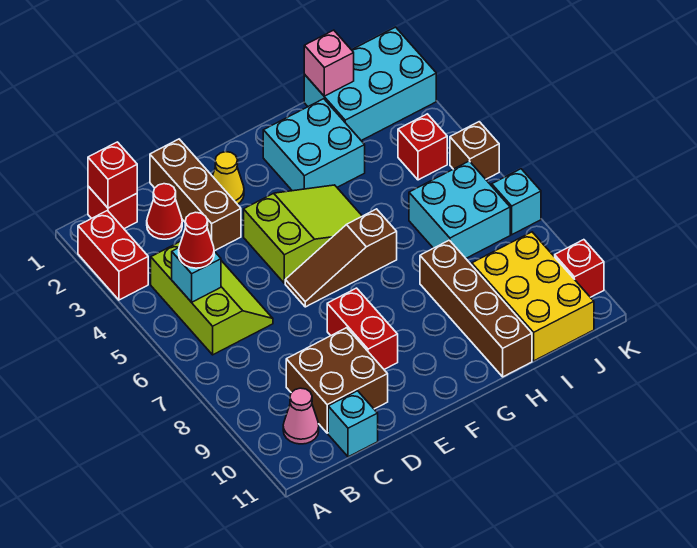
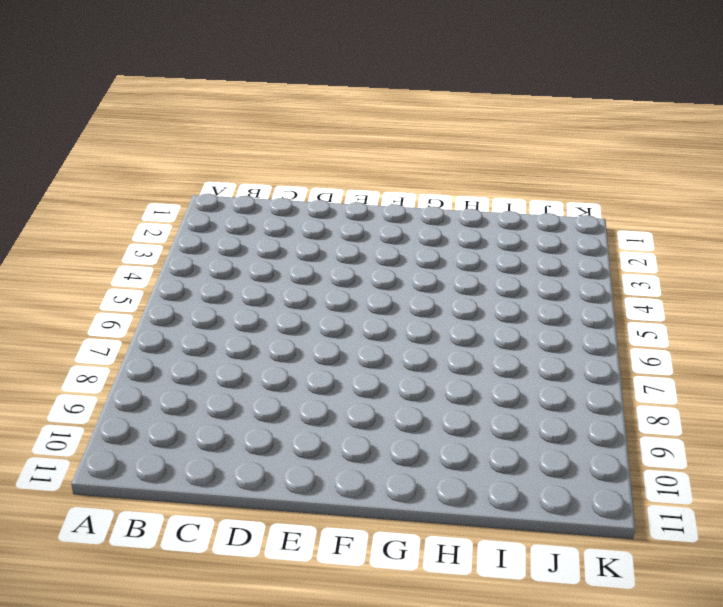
none -> red 1x2 brick [78,211,148,300]
none -> red 1x1 brick [88,186,137,229]
none -> lime 2x3 slope [151,241,273,355]

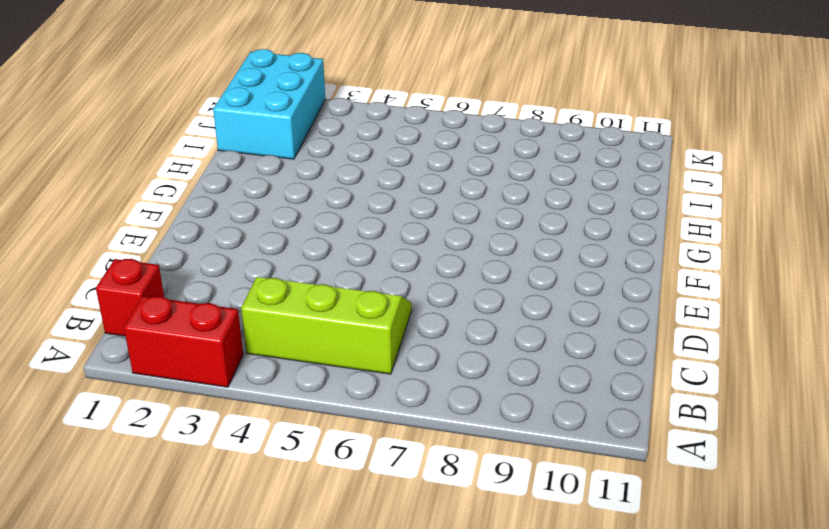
none -> pink 1x1 cone [283,388,319,444]
none -> red 1x1 cone [147,184,182,239]
none -> brown 2x2 brick [286,328,388,433]

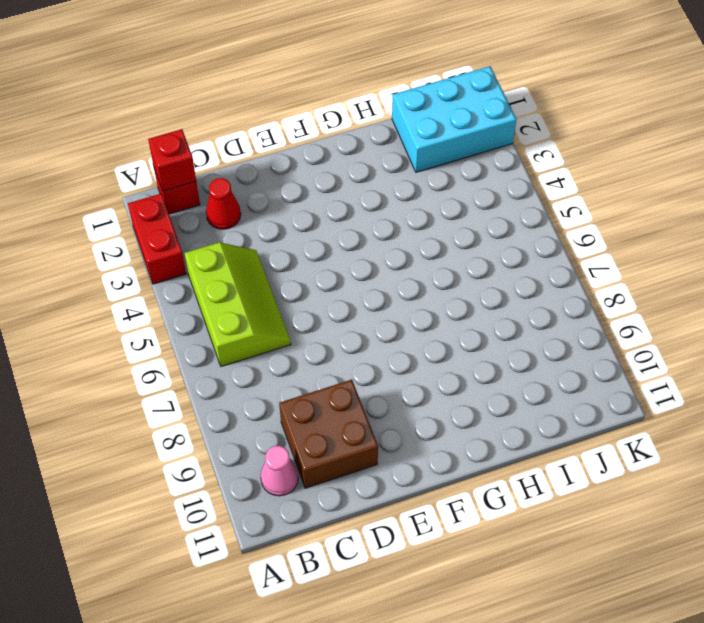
none -> cyan 1x1 brick [328,391,378,457]
none -> brown 1x3 brick [150,139,241,251]
none -> yellow 1x1 cone [213,152,244,204]

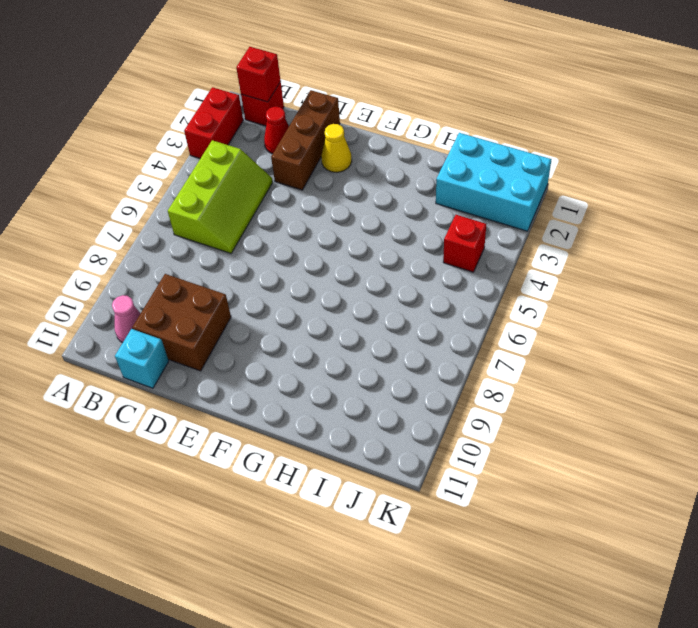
none -> lime 2x3 slope [244,185,362,283]
none -> brown 1x3 slope [285,209,397,307]
none -> red 1x2 brick [327,288,398,369]

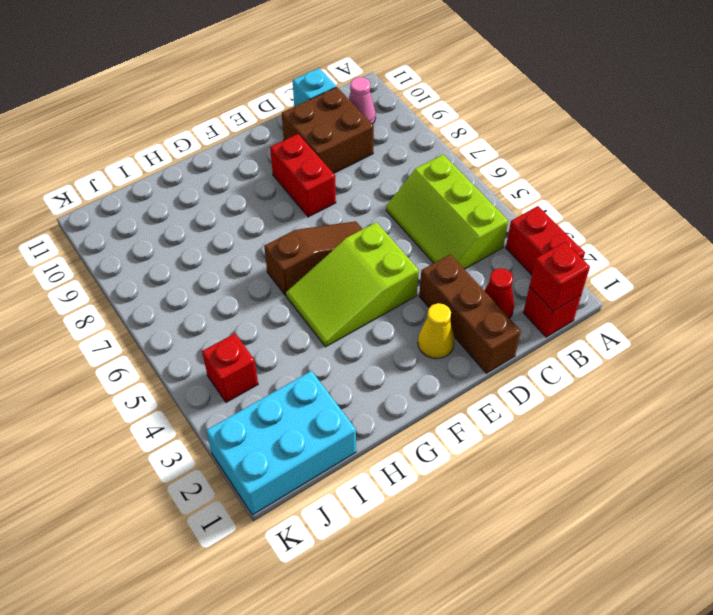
none -> cyan 2x2 brick [263,99,365,191]
none -> brown 1x4 brick [420,240,532,377]
none -> cyan 2x2 brick [409,161,510,258]

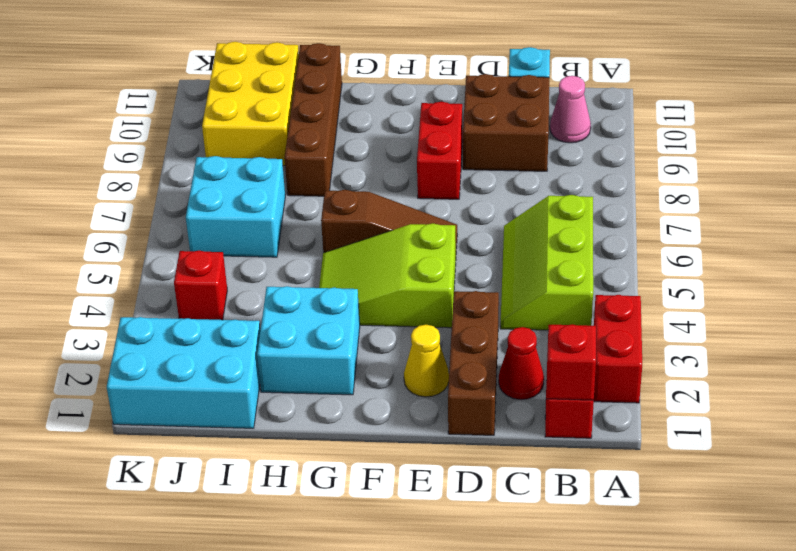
none -> brown 1x1 brick [450,122,499,179]
none -> cyan 1x1 brick [492,169,541,235]
none -> red 1x1 brick [555,240,604,297]

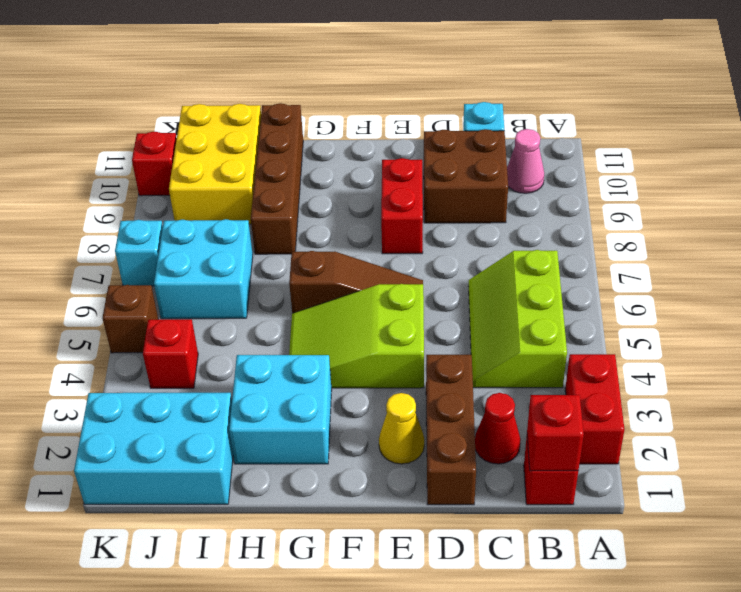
none -> cyan 1x1 brick [172,248,221,302]
none -> pink 1x1 brick [304,30,354,96]
none -> red 1x1 cone [179,212,214,268]

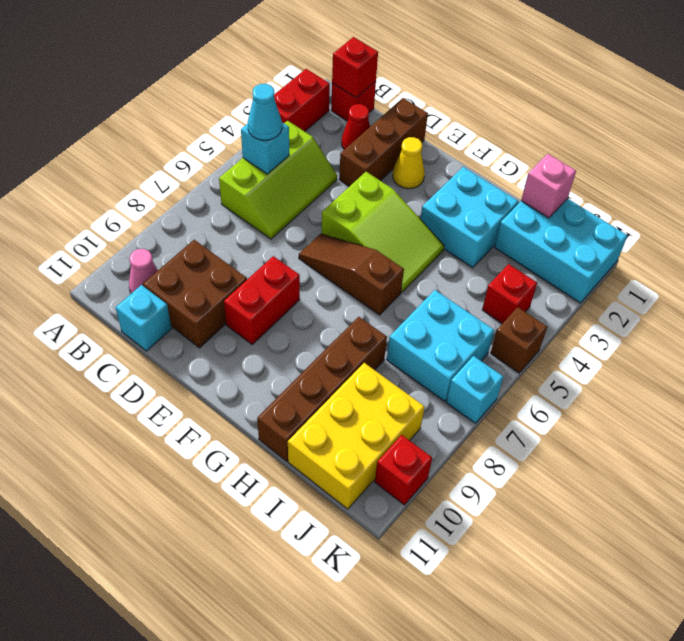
cyan 1x1 cone [248,84,282,140] -> red 1x1 cone [179,212,214,268]

